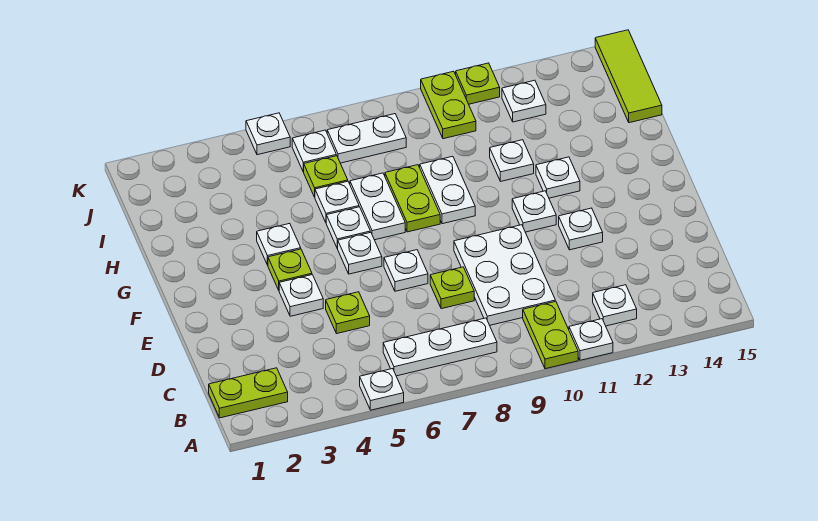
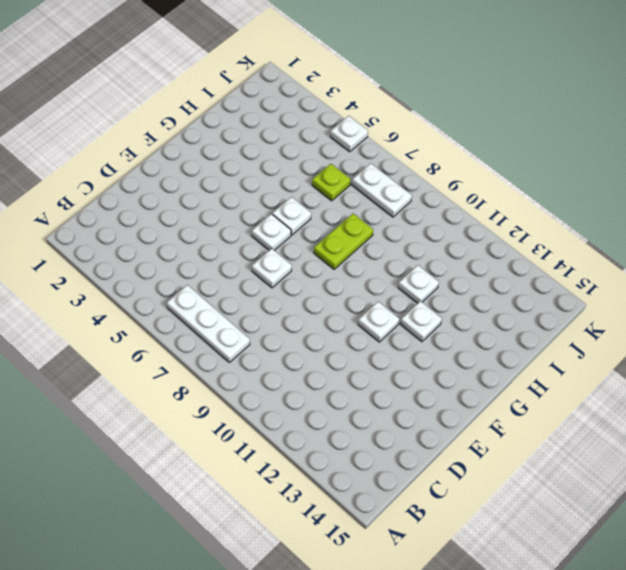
none -> white 1x1 plate [360,369,404,410]
none -> lime 1x2 plate [523,301,578,369]
none -> white 1x1 plate [569,319,613,360]
none -> lime 1x2 plate [209,368,288,418]

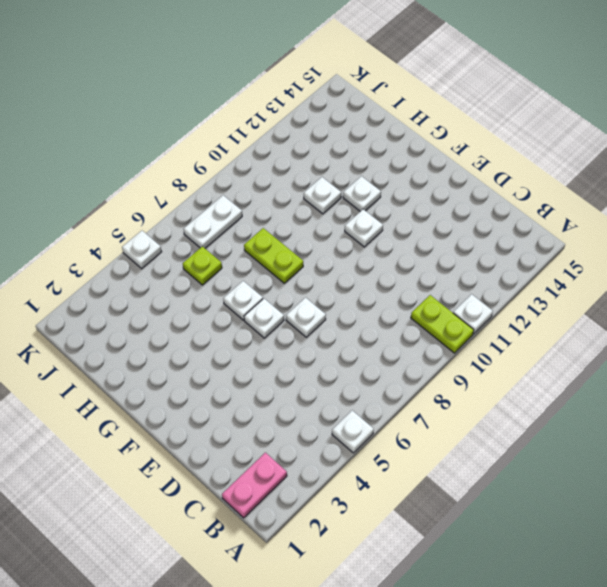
pink 1x2 plate [222,453,287,518] -> lime 1x2 plate [209,368,288,418]
none -> white 1x3 plate [383,318,497,376]
none -> white 1x1 plate [593,285,637,326]
none -> white 2x3 plate [454,225,555,325]
none -> lime 1x1 plate [326,292,370,334]

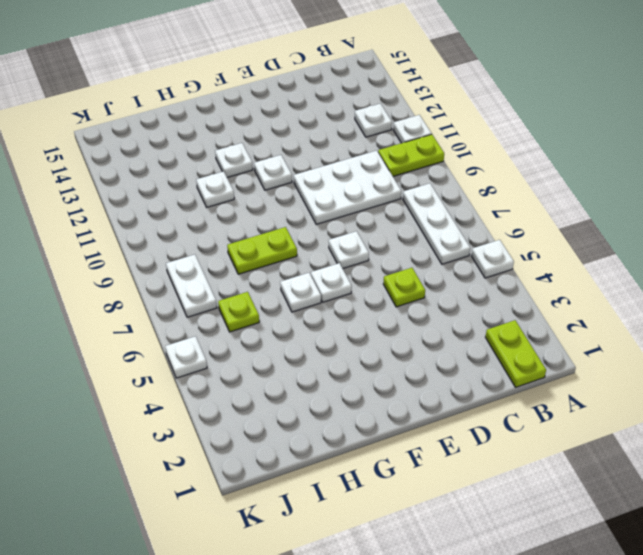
none -> lime 1x1 plate [430,267,474,309]
none -> white 1x1 plate [279,275,323,316]
none -> white 1x1 plate [559,208,603,250]
none -> lime 1x1 plate [268,249,312,290]

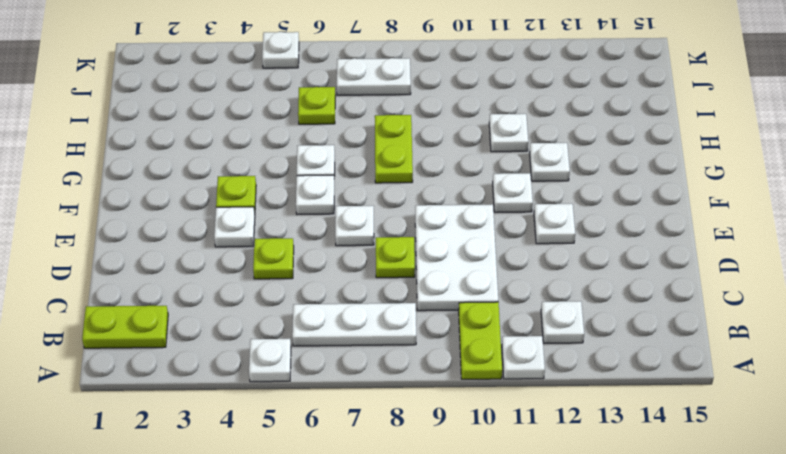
none -> white 1x1 plate [257,223,301,265]
none -> white 1x2 plate [350,173,405,240]
none -> white 1x2 plate [420,156,475,224]
none -> white 1x1 plate [315,181,359,222]

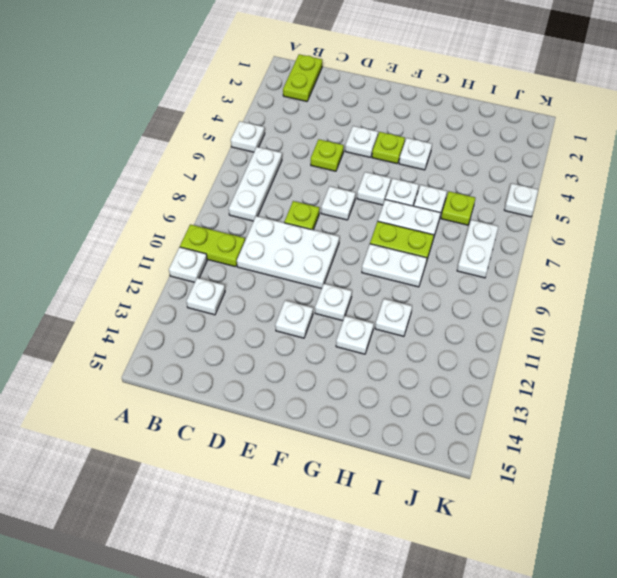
none -> lime 1x3 tile [595,30,662,123]
none -> white 1x1 plate [292,130,336,172]
none -> lime 1x2 plate [421,71,476,139]
none -> white 1x1 plate [502,80,546,122]

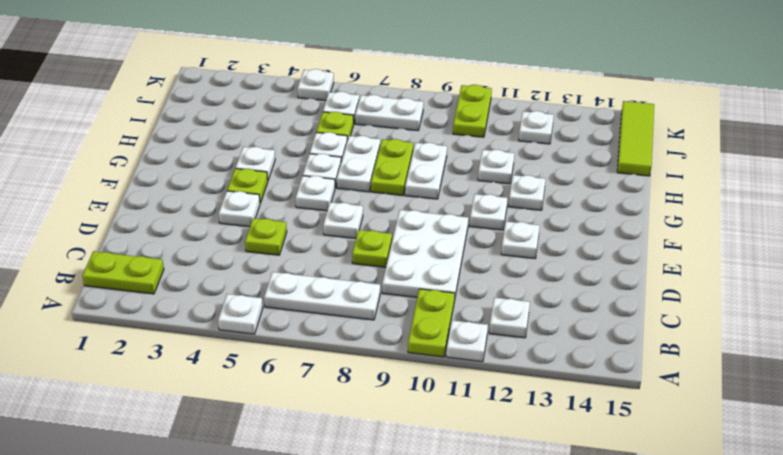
none -> lime 1x1 plate [456,63,500,104]

